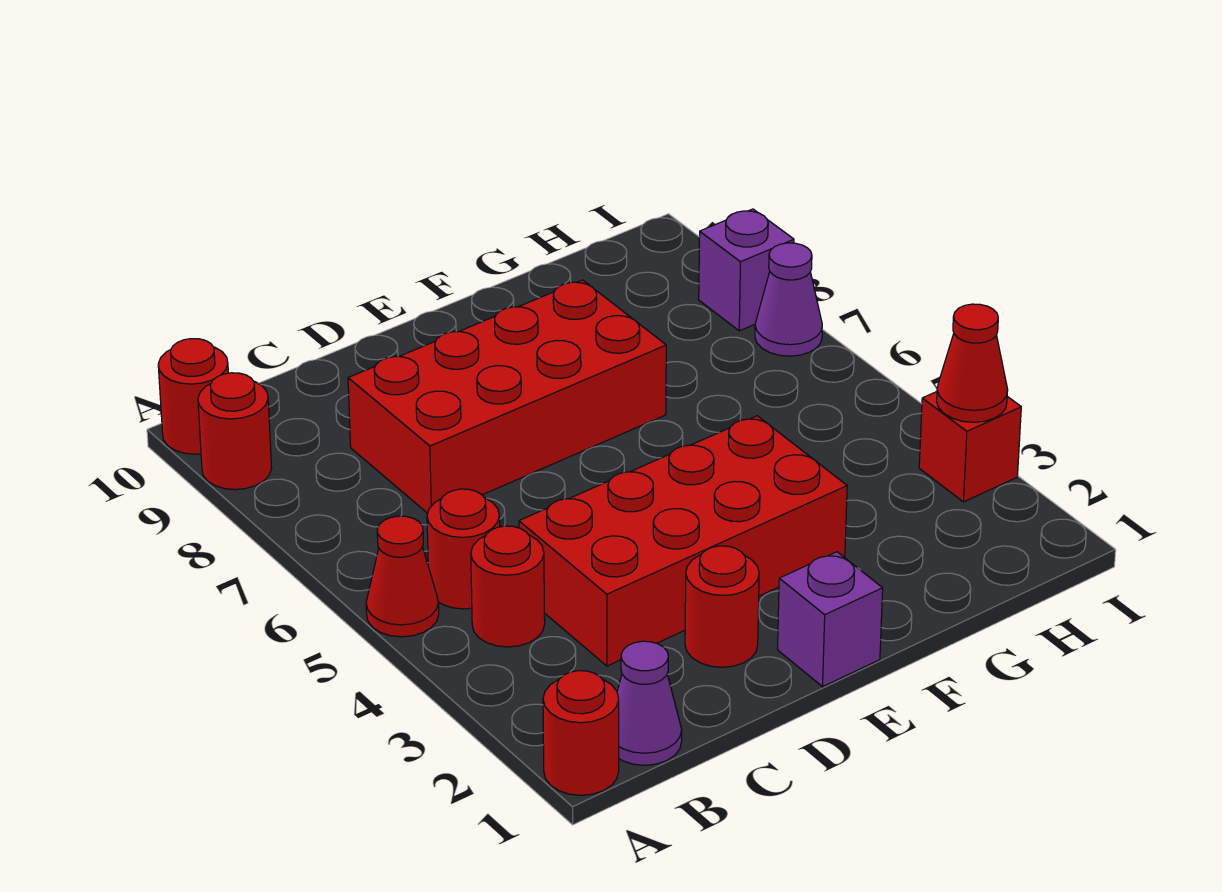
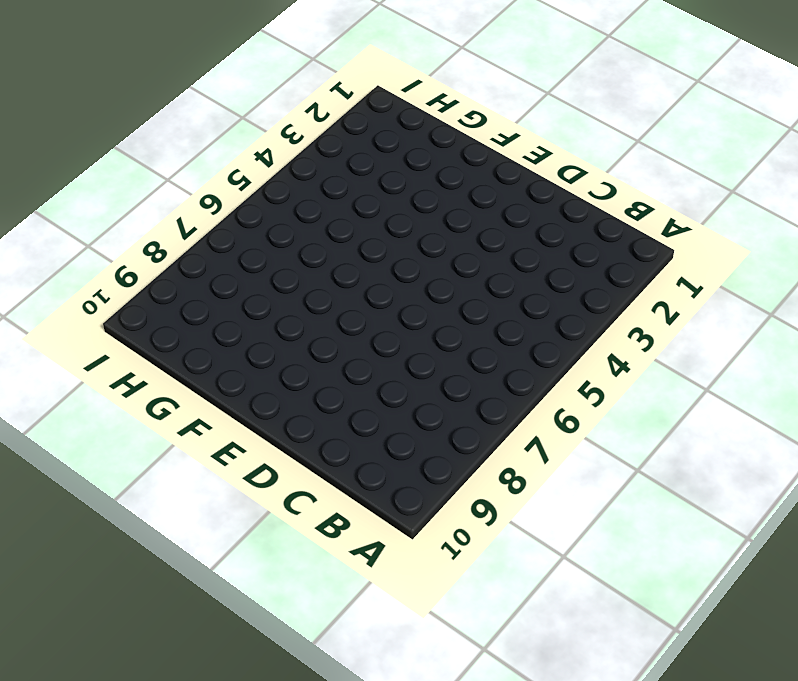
none -> red 1x1 round brick [543,671,619,795]
none -> red 1x1 cone [366,516,439,637]
none -> red 1x1 round brick [198,373,272,490]

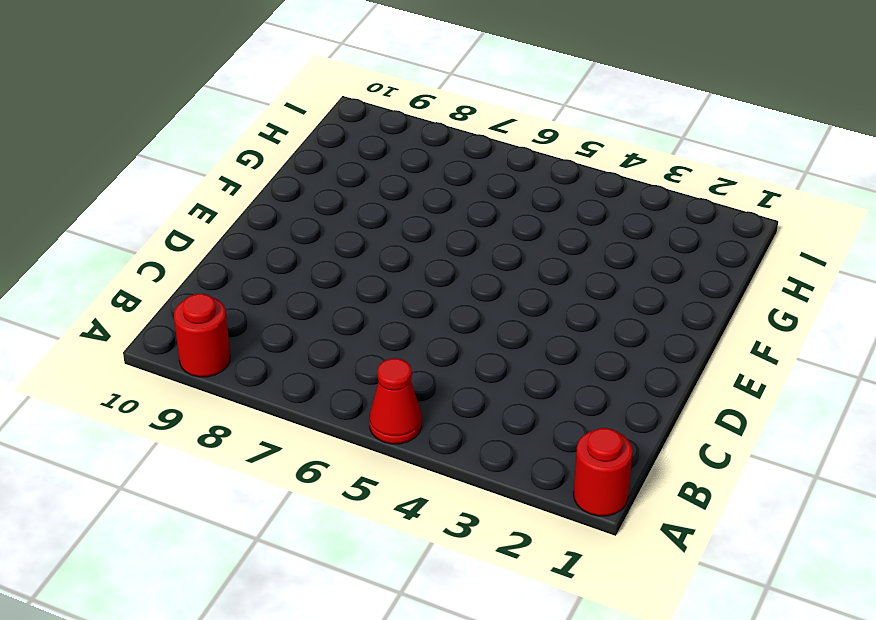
none -> red 1x1 round brick [158,339,228,454]
none -> purple 1x1 cone [617,641,682,765]
none -> red 1x1 round brick [471,526,545,647]

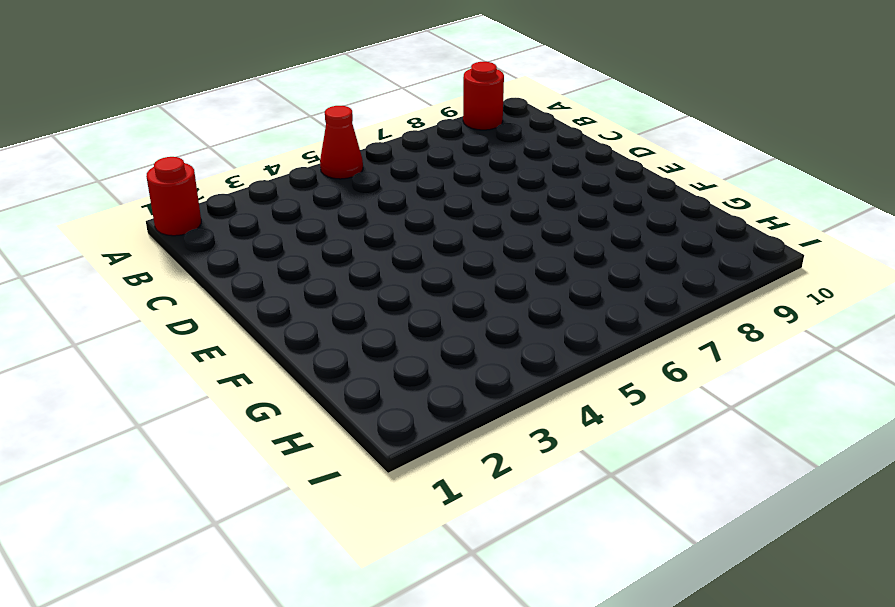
none -> red 1x1 round brick [158,339,228,454]
none -> purple 1x1 cone [617,641,682,765]
none -> red 1x1 round brick [471,526,545,647]

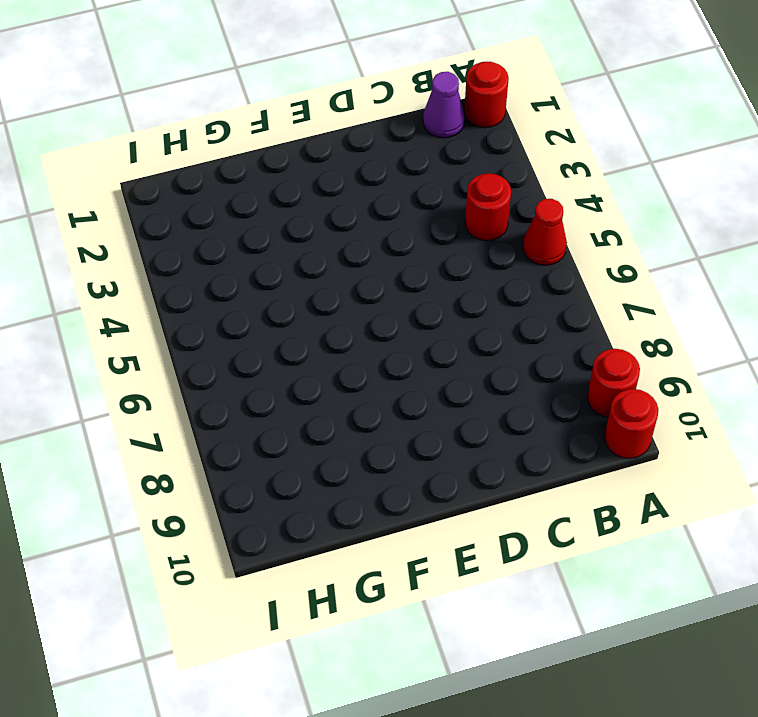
none -> red 1x1 round brick [427,489,500,609]
none -> red 2x4 brick [519,416,847,666]
none -> red 2x4 brick [348,280,666,513]

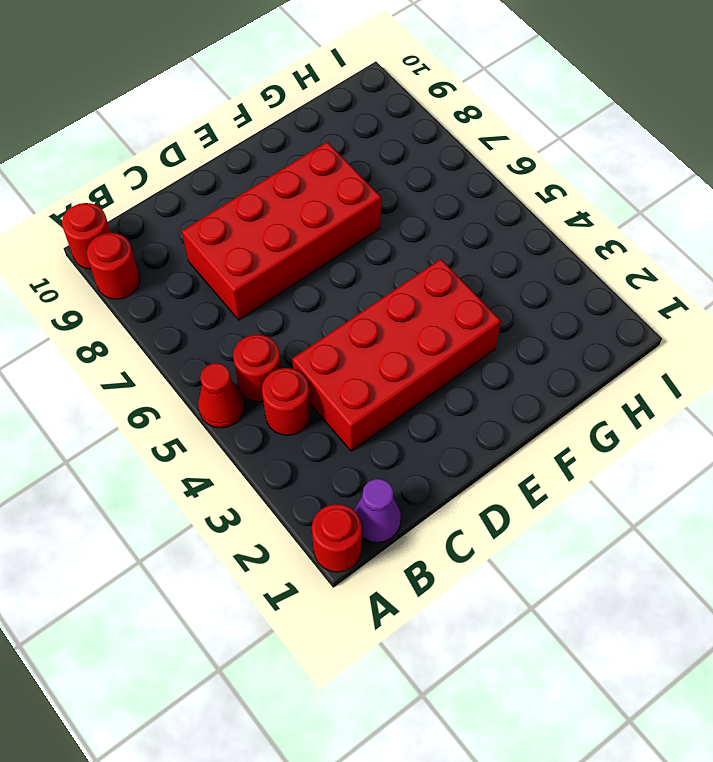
none -> red 1x1 round brick [685,546,759,667]
none -> purple 1x1 brick [778,552,883,687]
none -> red 1x1 brick [919,392,1021,502]

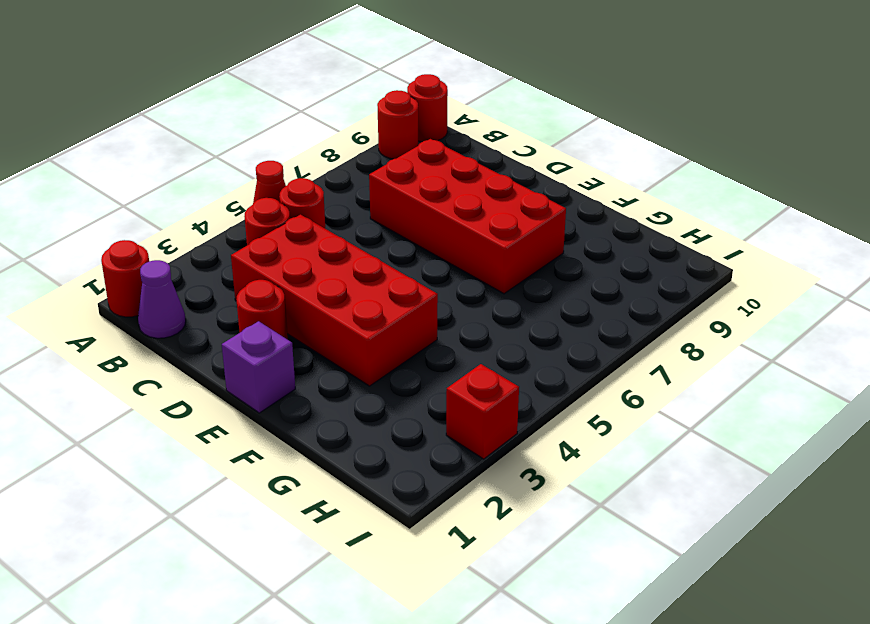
none -> purple 1x1 cone [755,243,822,356]
none -> purple 1x1 brick [699,209,794,331]
none -> red 1x1 cone [937,304,1008,422]

